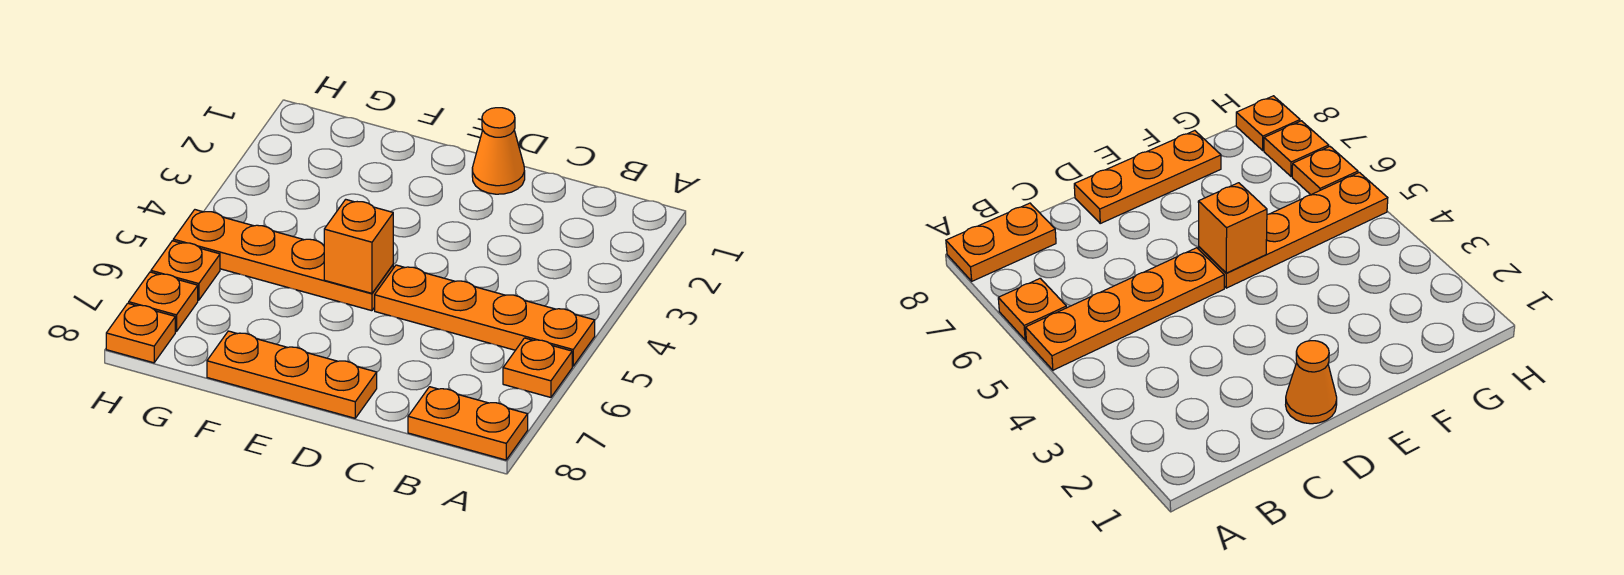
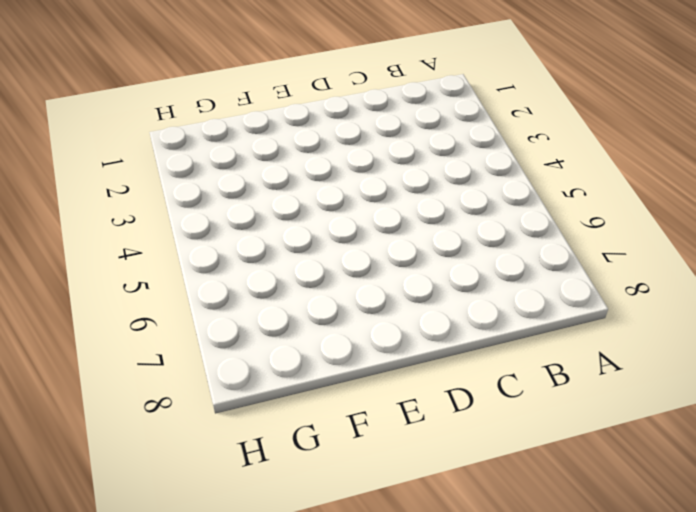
none -> orange 1x4 plate [375,265,595,366]
none -> orange 1x1 plate [503,338,572,397]

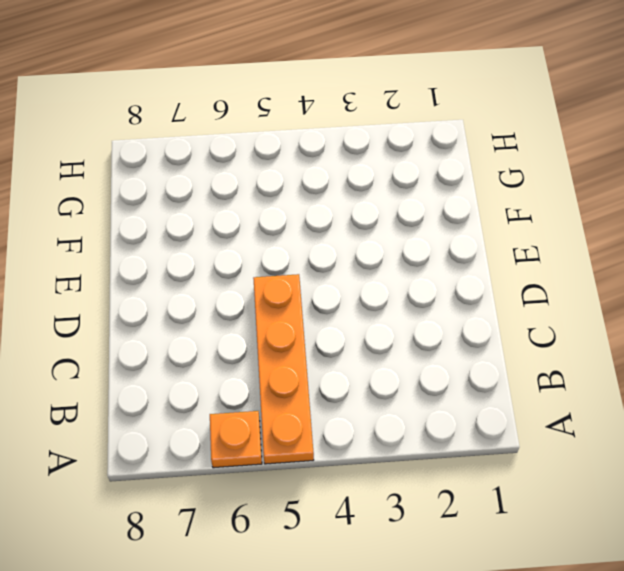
none -> orange 1x2 plate [408,387,528,460]
none -> orange 1x1 cone [472,108,525,194]

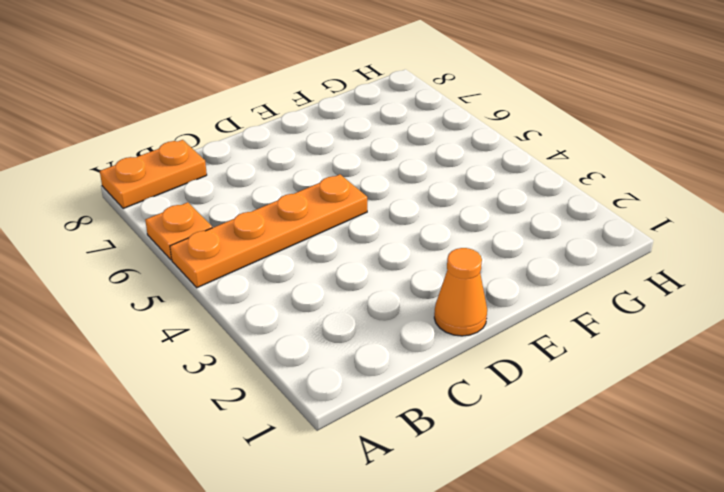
none -> orange 1x3 plate [207,331,377,418]
none -> orange 1x4 plate [173,210,393,311]

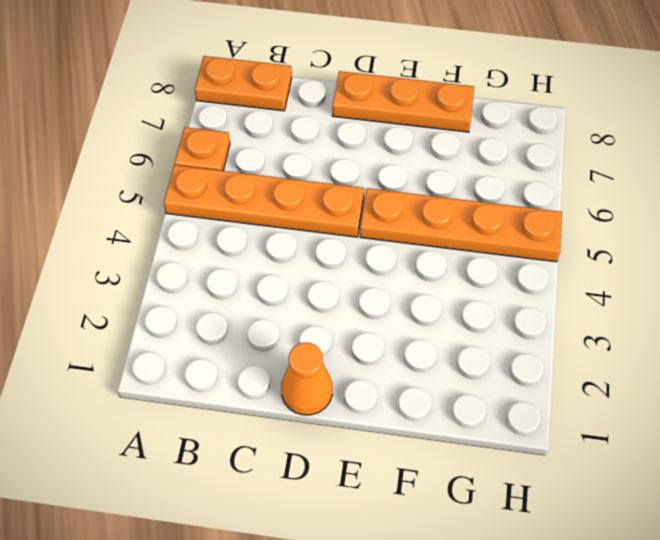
none -> orange 1x1 plate [151,241,220,300]
none -> orange 1x1 plate [129,272,198,332]

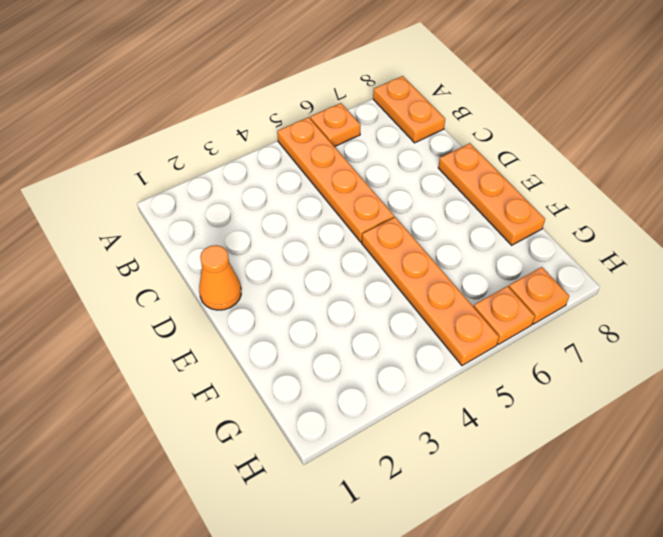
none -> orange 1x1 plate [106,303,175,363]
none -> orange 1x1 brick [324,199,393,293]

